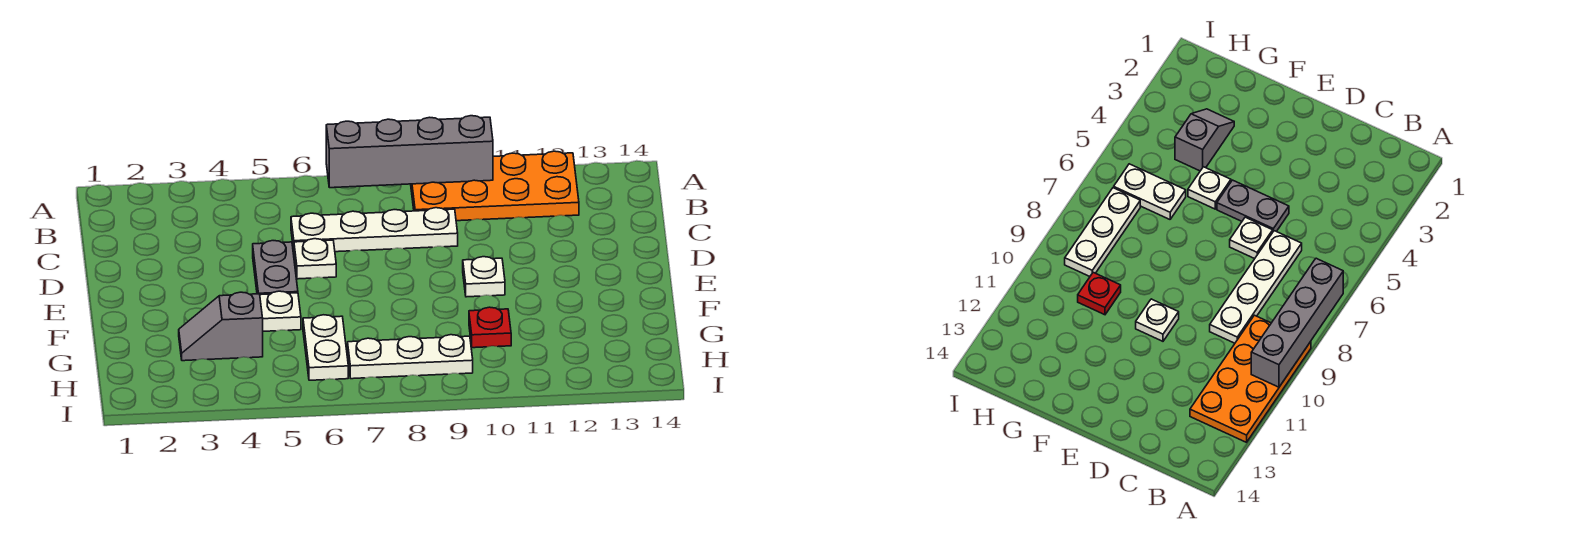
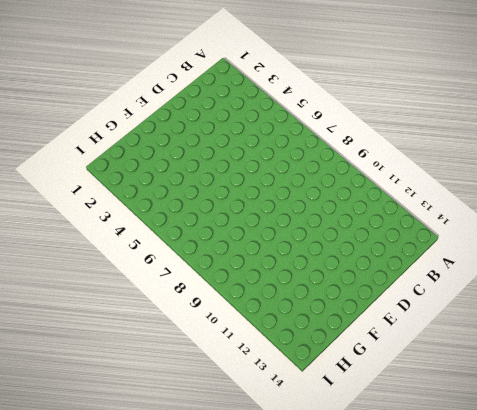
none -> orange 2x4 plate [411,151,579,221]
none -> white 1x4 plate [291,208,458,252]

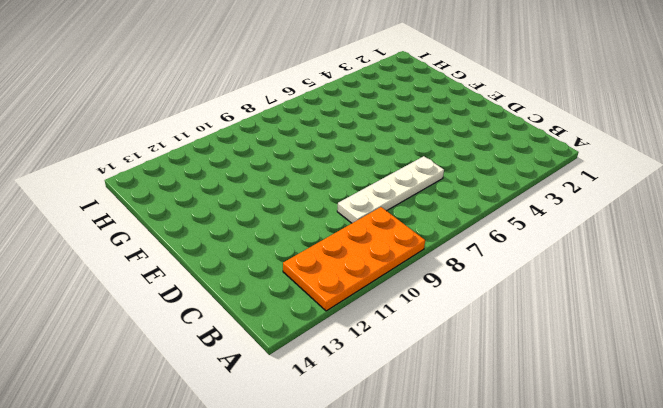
none -> grey 1x2 plate [253,241,298,295]
none -> white 1x1 plate [294,239,336,279]

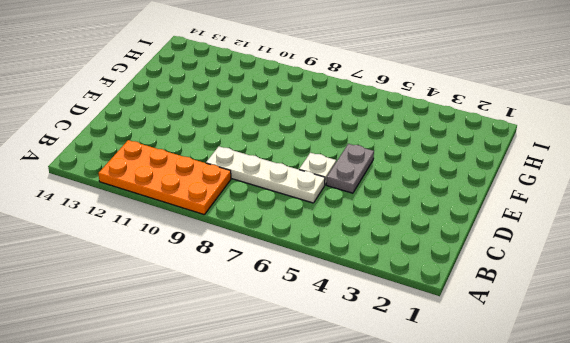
none -> white 1x1 plate [463,257,505,297]
none -> white 1x1 plate [260,291,301,331]

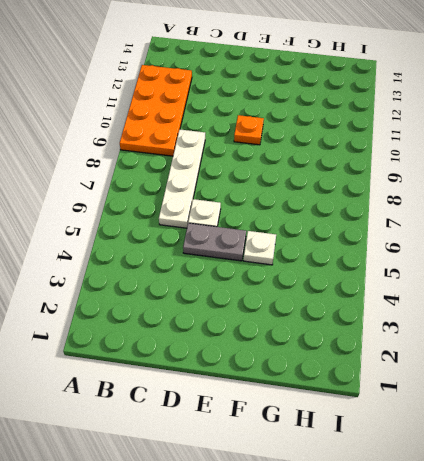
orange 1x1 plate [234,115,264,145] -> white 1x1 plate [463,257,505,297]
none -> grey 1x2 slope [179,292,263,361]
none -> white 1x2 plate [303,315,348,380]

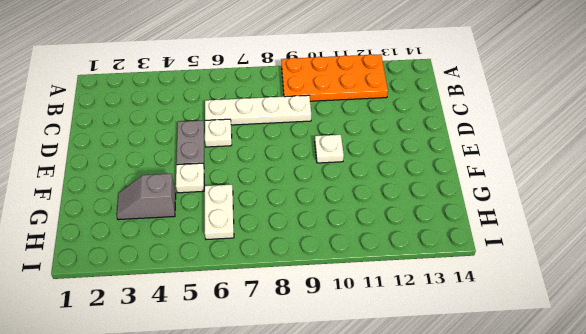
none -> red 1x1 plate [469,307,511,348]
none -> white 1x3 plate [348,335,473,379]

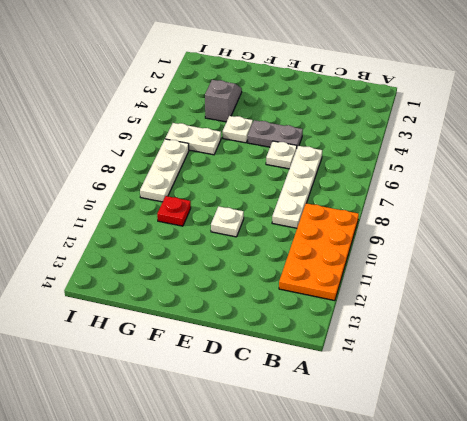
none -> grey 1x4 brick [326,116,493,188]

